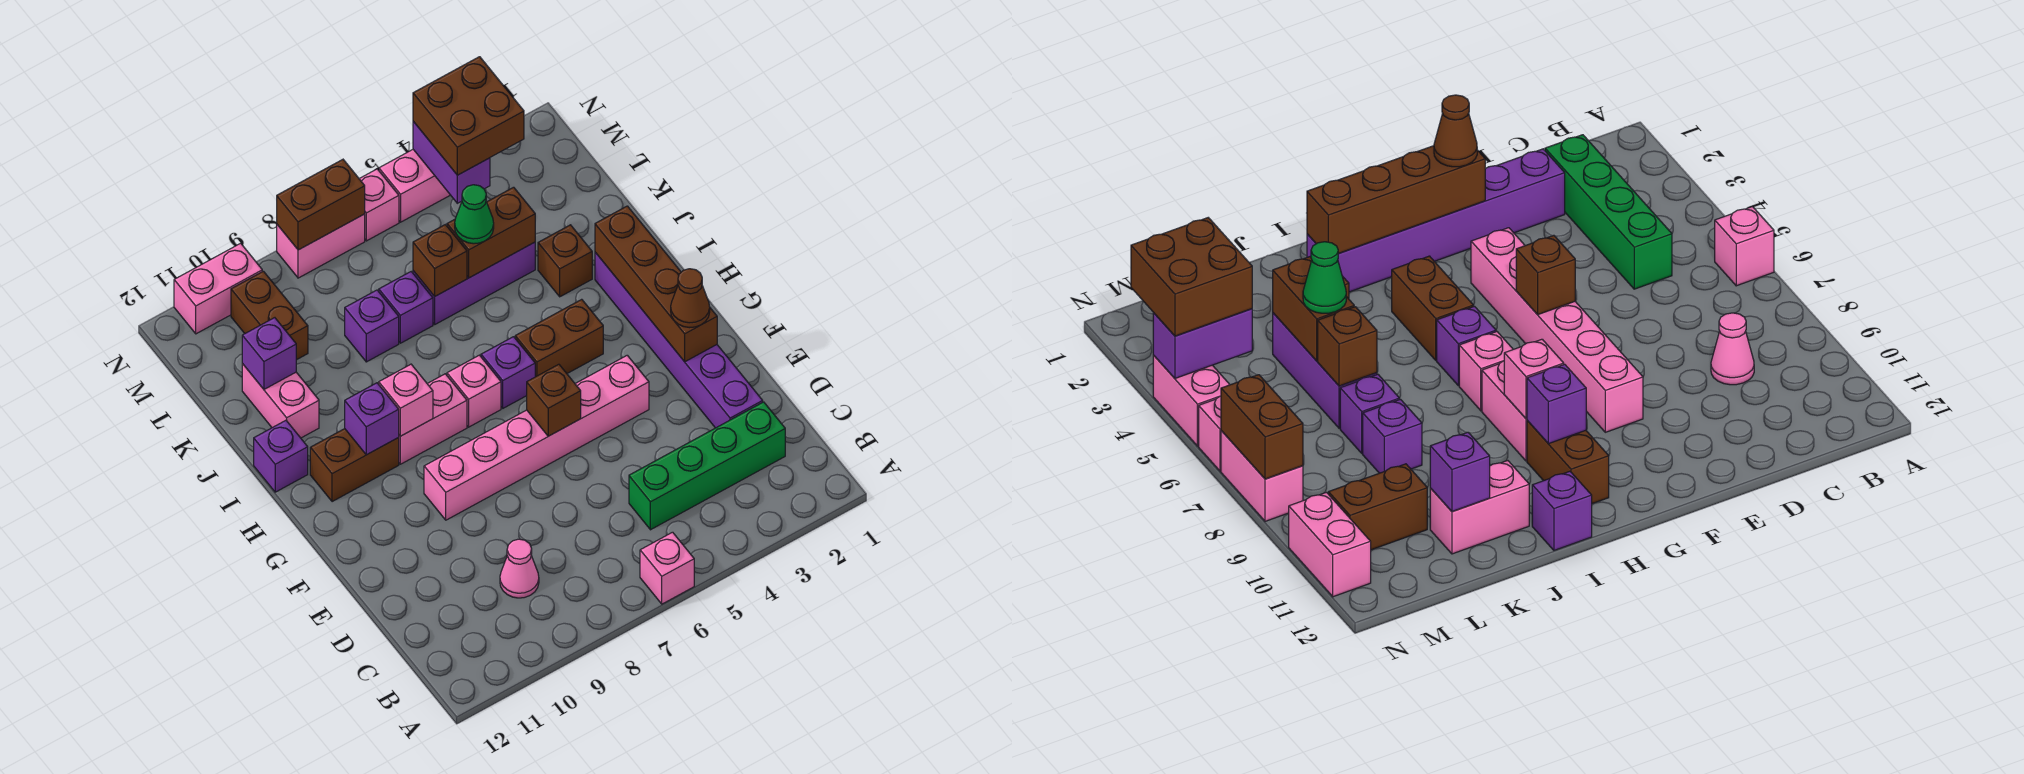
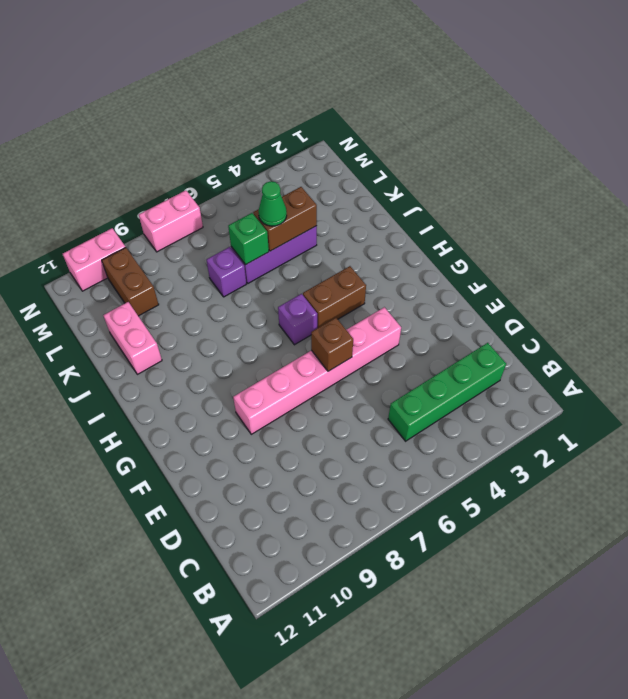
green 1x1 brick [228,213,269,265] -> brown 1x1 brick [413,225,467,297]
none -> pink 1x1 brick [640,532,694,604]
none -> pink 1x1 cone [500,539,539,598]
none -> purple 1x6 brick [595,252,763,428]
none -> pink 1x1 brick [447,355,501,427]

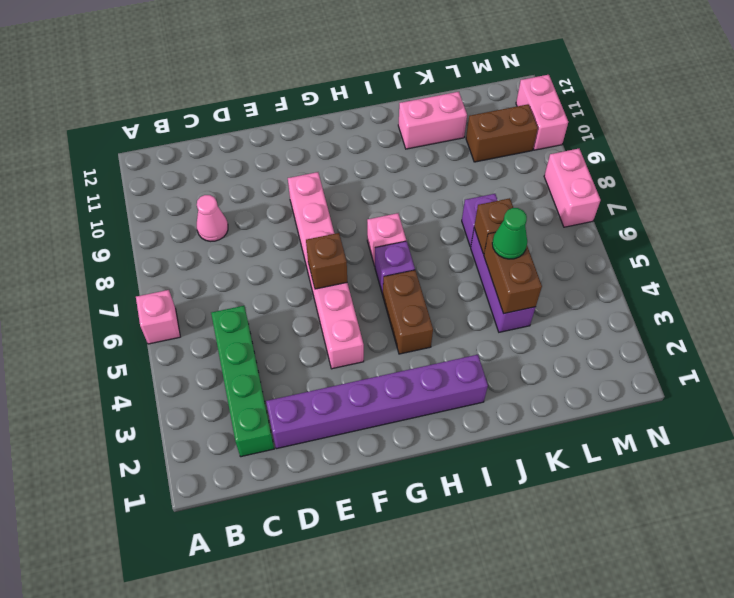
none -> pink 1x2 brick [398,374,467,464]
none -> brown 1x2 brick [310,429,399,502]
none -> purple 1x1 brick [254,420,308,492]
none -> brown 1x1 brick [538,225,592,297]

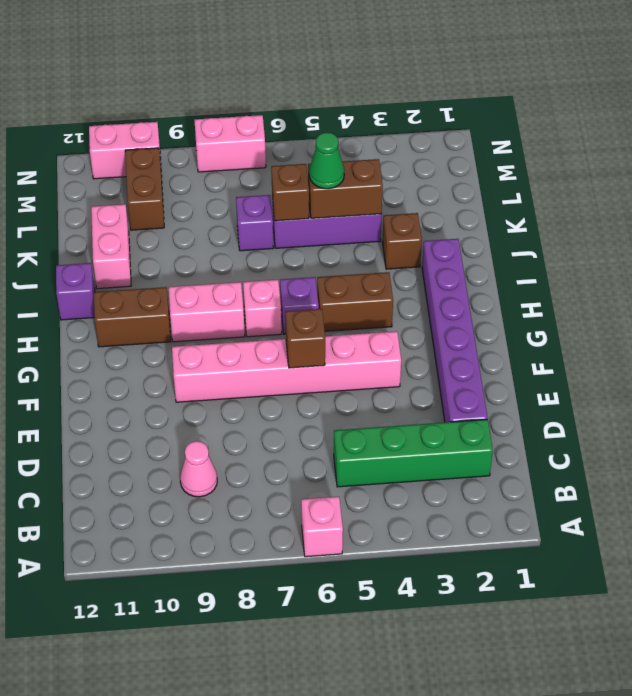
none -> purple 1x1 brick [345,290,399,362]
none -> pink 1x2 brick [379,150,450,222]
none -> pink 1x1 brick [359,169,399,241]
none -> brown 1x4 brick [595,206,717,362]

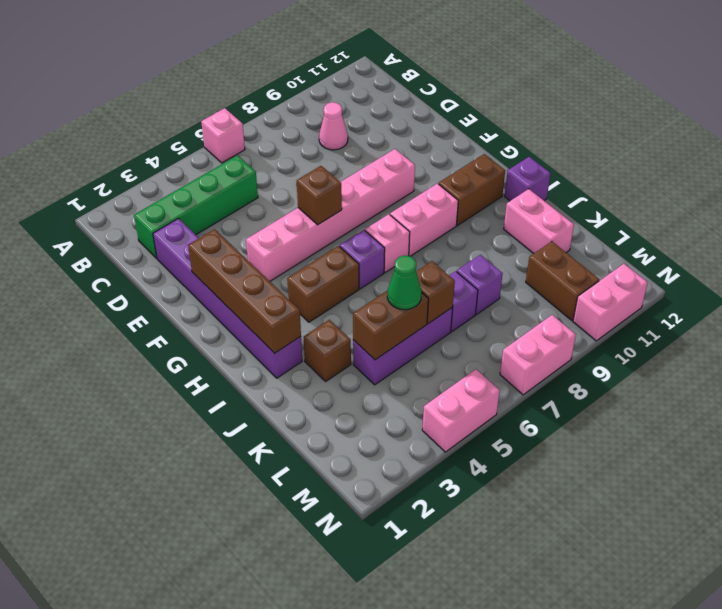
none -> pink 1x1 brick [359,169,399,241]
none -> pink 1x1 brick [379,364,433,436]
none -> purple 1x1 brick [345,383,399,455]
none -> purple 1x1 brick [242,318,296,389]

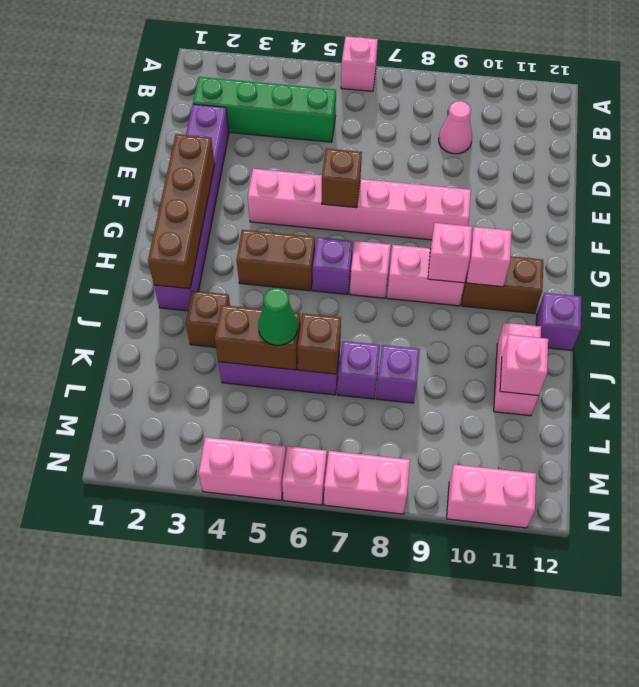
pink 1x1 brick [467,227,512,287] -> purple 1x1 brick [345,383,399,455]
pink 1x1 brick [500,335,548,396] -> purple 1x1 brick [242,318,296,389]
none -> brown 1x2 brick [231,271,308,360]
none -> purple 1x2 brick [413,121,490,203]
none -> brown 1x2 brick [277,160,365,250]
none -> brown 1x1 cone [671,269,710,328]

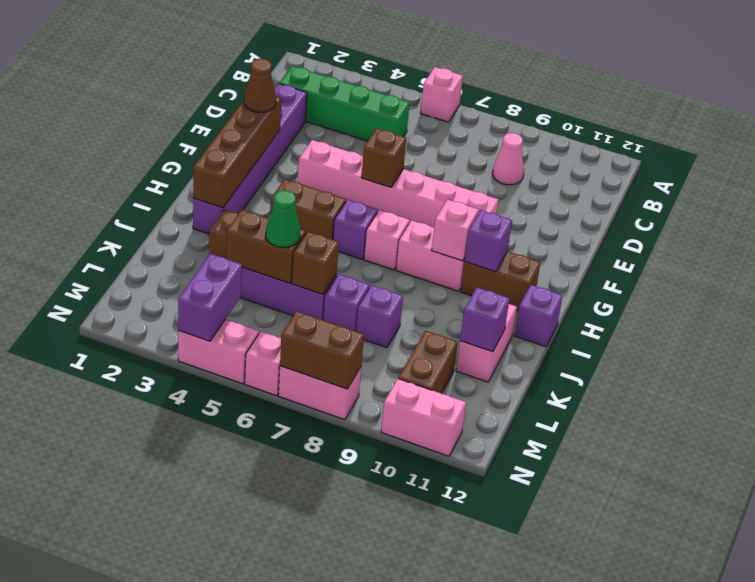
none -> brown 2x2 brick [413,57,524,175]

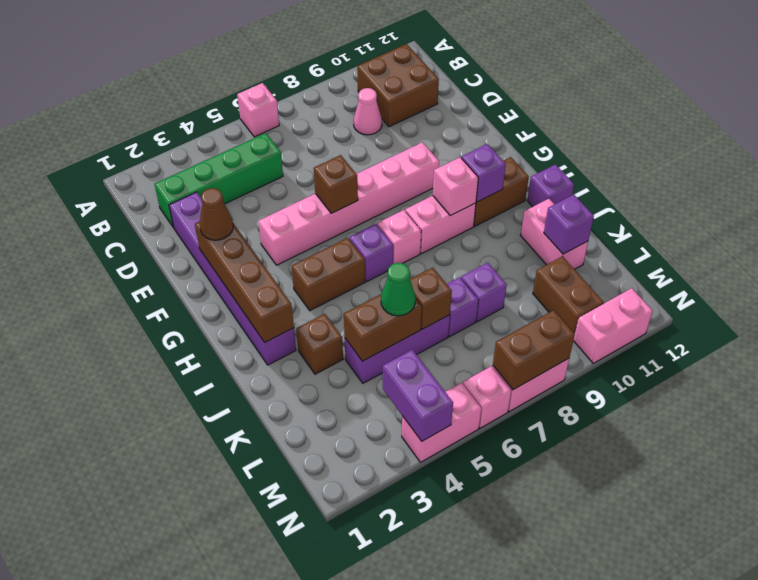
brown 2x2 brick [357,44,439,127] -> brown 2x2 brick moved to [413,57,524,175]

